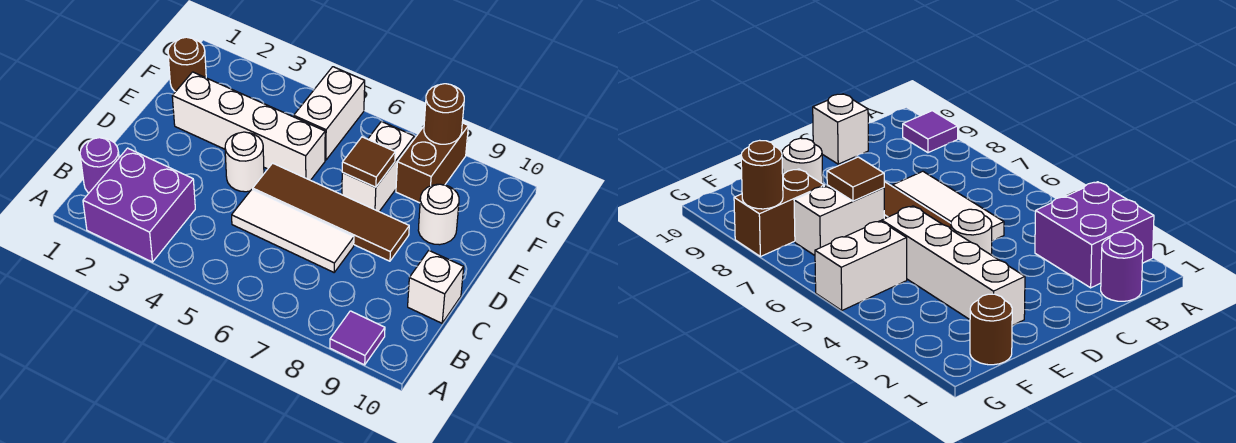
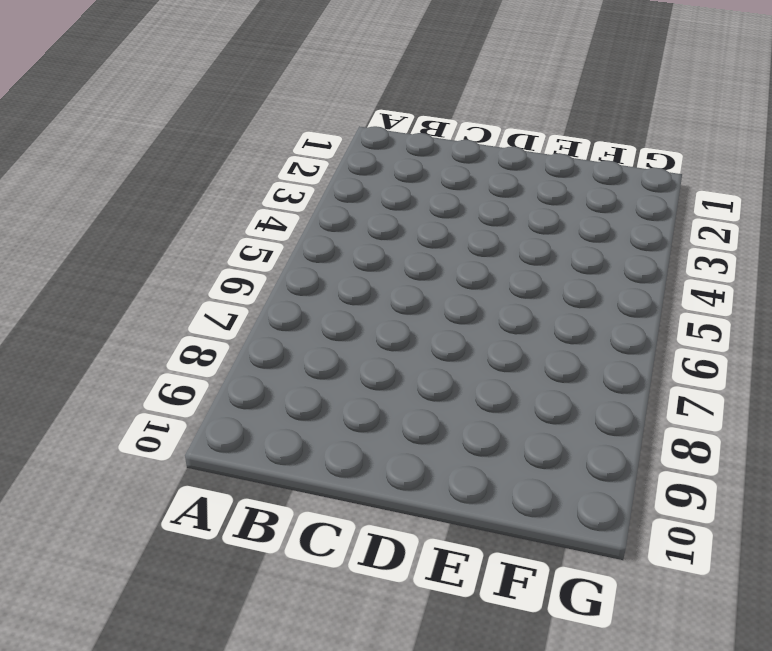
none -> purple 2x2 brick [83,148,195,262]
none -> purple 1x1 tile [330,311,385,365]
none -> purple 1x1 round brick [80,138,119,193]

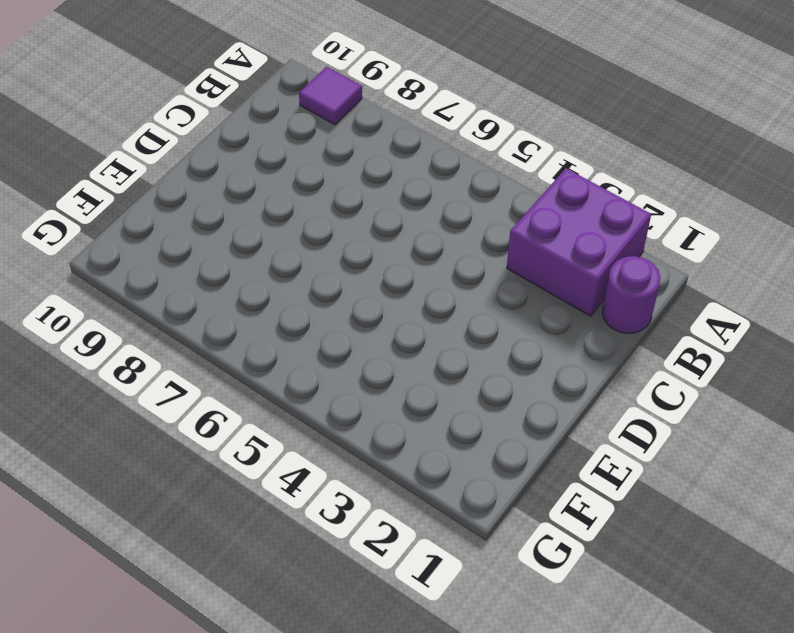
none -> white 1x3 tile [232,190,354,272]
none -> white 1x1 brick [408,251,464,323]
none -> white 1x1 round brick [225,132,264,192]

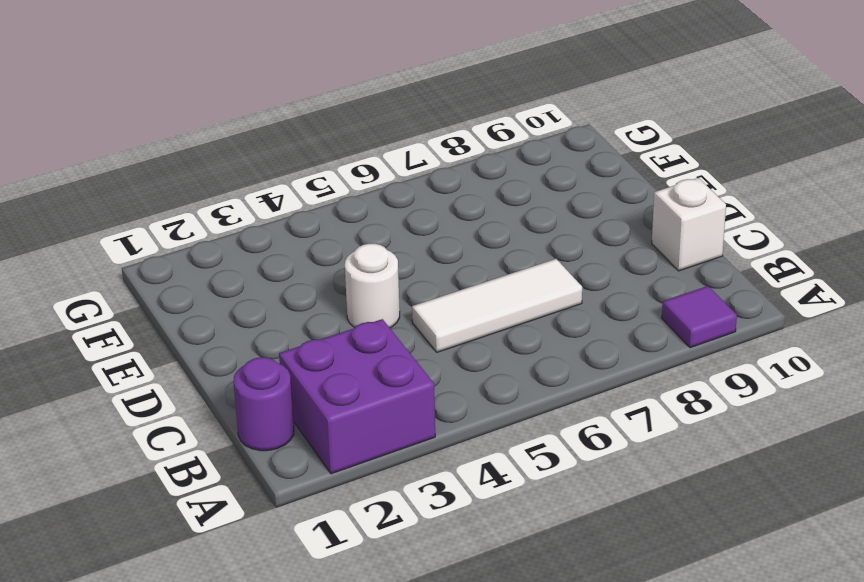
none -> brown 1x4 tile [253,163,409,261]
none -> white 1x4 brick [172,72,325,180]
none -> white 1x2 brick [342,121,414,211]

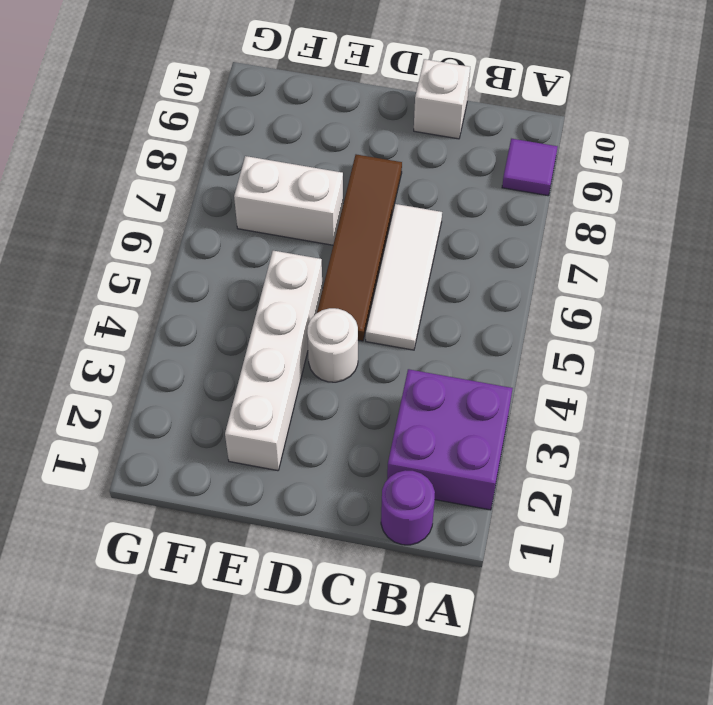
none -> white 1x1 round brick [418,184,459,245]
none -> brown 1x1 round brick [168,37,206,92]
none -> white 1x2 brick [294,67,365,160]

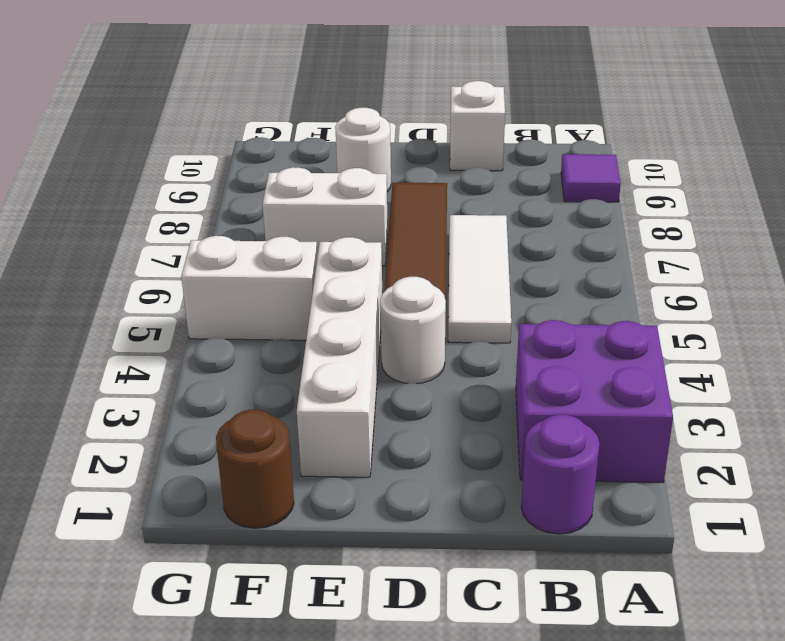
none -> brown 1x2 brick [396,123,468,203]
none -> brown 1x1 tile [342,137,395,187]
none -> brown 1x1 round brick [424,84,464,144]

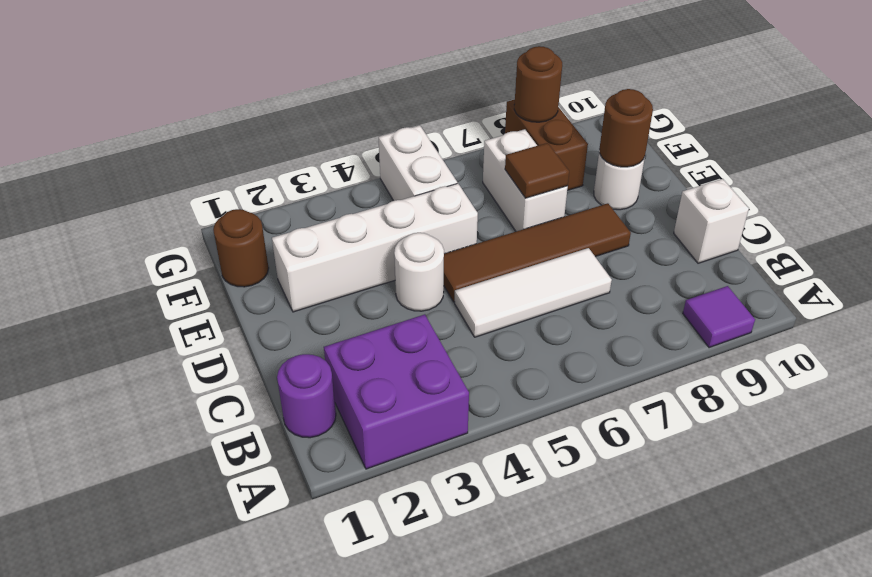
brown 1x1 round brick [599,89,653,167] -> none

